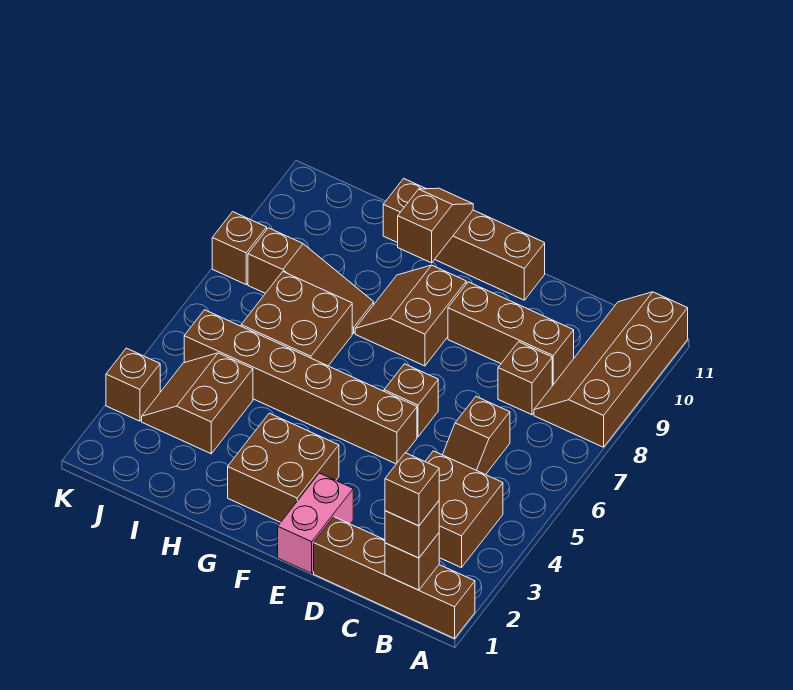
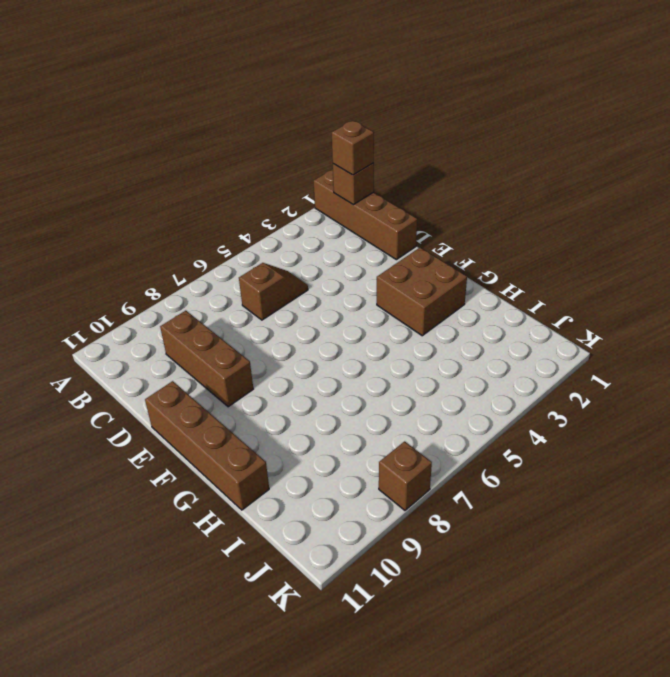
none -> brown 2x4 slope [534,292,688,447]
none -> brown 2x2 brick [425,451,503,568]
none -> brown 1x1 brick [498,342,552,415]

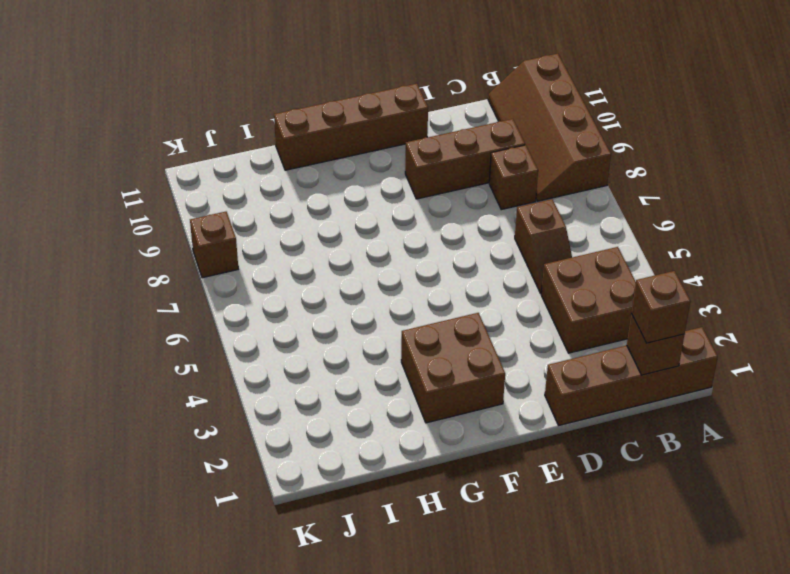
none -> pink 1x2 brick [278,473,353,573]
none -> brown 1x6 brick [184,310,417,464]
none -> brown 1x1 brick [384,364,438,437]

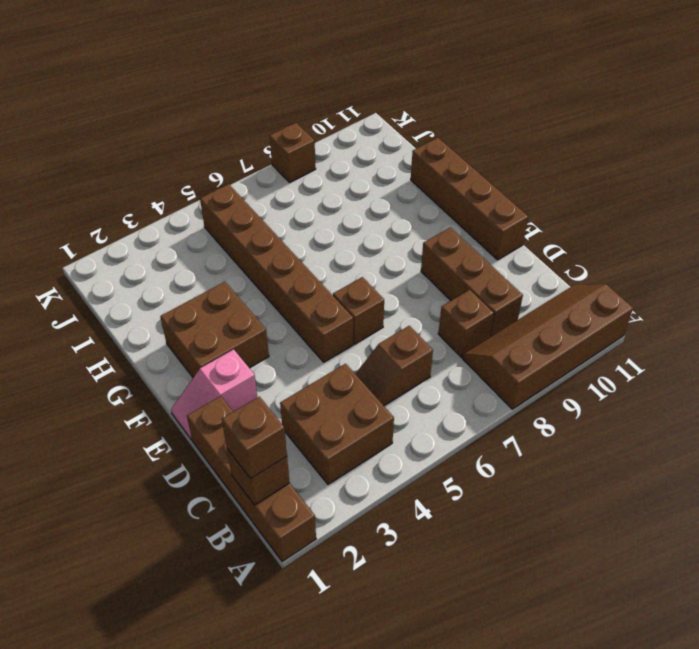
pink 1x2 slope [171,349,257,440] -> pink 1x2 brick [278,473,353,573]
none -> brown 2x2 slope [355,265,466,366]
none -> brown 2x2 brick [241,272,352,366]
none -> brown 1x3 slope [248,228,374,333]

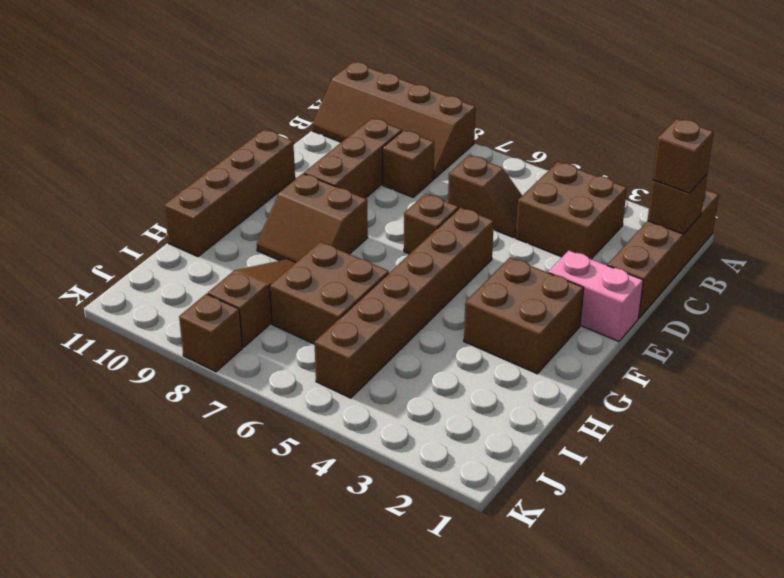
none -> brown 2x2 slope [142,353,253,454]
none -> brown 1x1 brick [106,348,160,421]
none -> brown 1x2 slope [398,188,473,263]

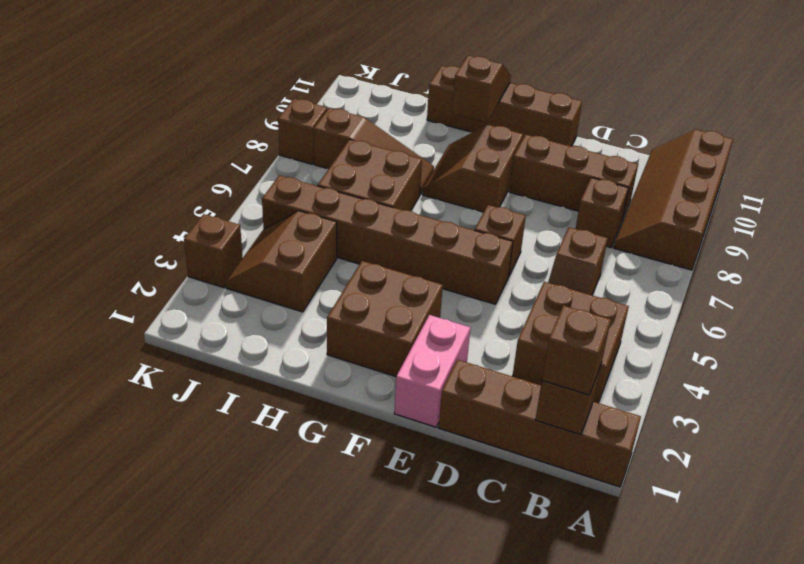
none -> brown 1x1 brick [385,453,439,526]

